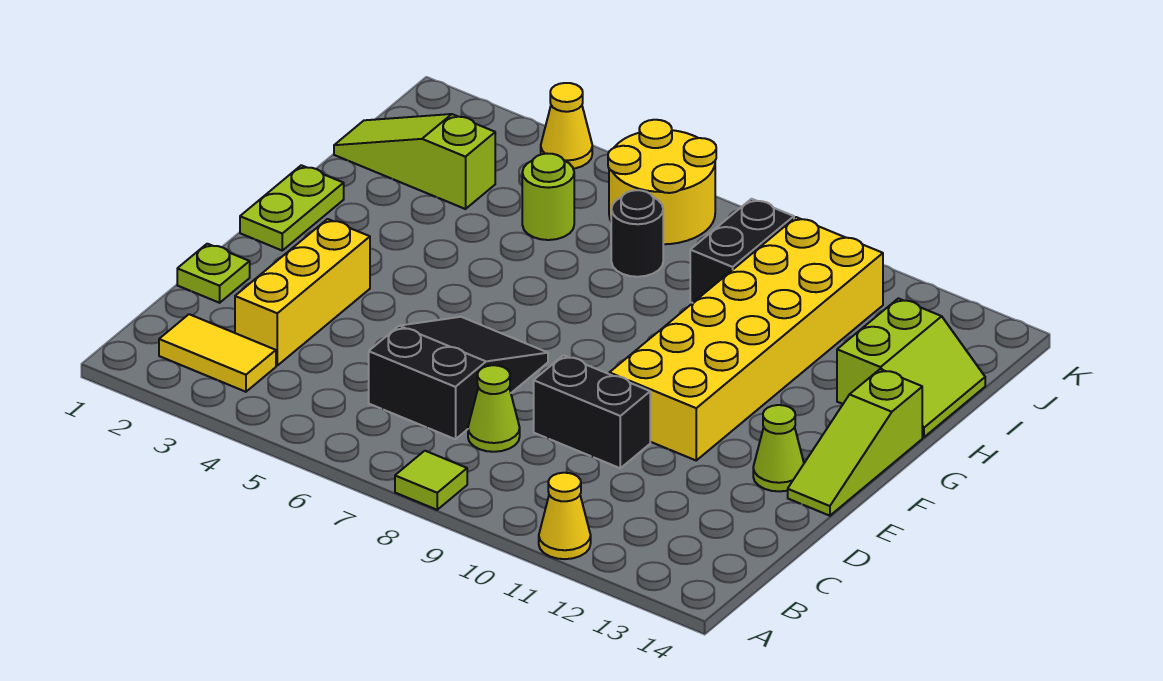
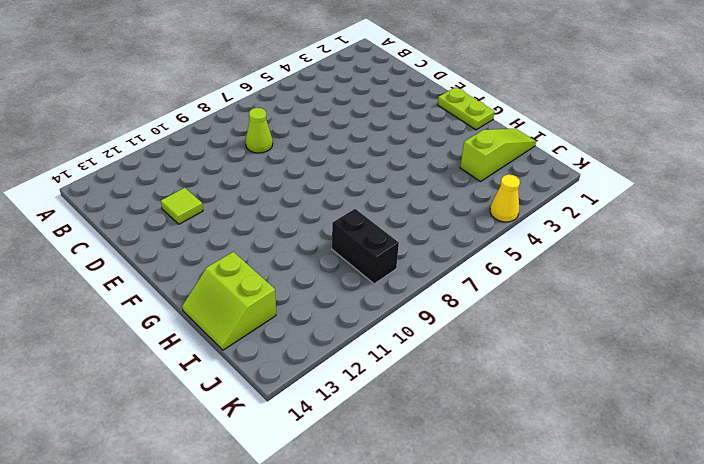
lime 1x1 tile [161,188,203,224] -> lime 1x1 tile moved to [395,451,467,510]
none -> yellow 1x1 cone [539,473,591,559]
none -> yellow 1x2 tile [159,314,276,392]
none -> yellow 1x3 brick [235,219,370,365]

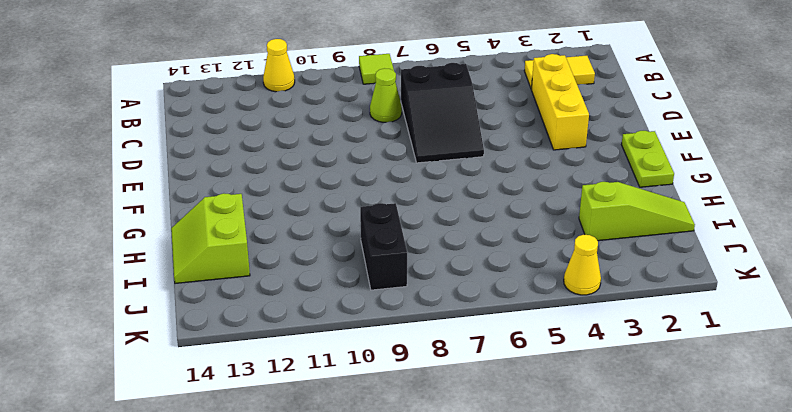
none -> lime 1x1 plate [177,244,250,303]
none -> black 1x2 brick [534,355,650,468]
none -> yellow 2x6 brick [609,217,883,460]

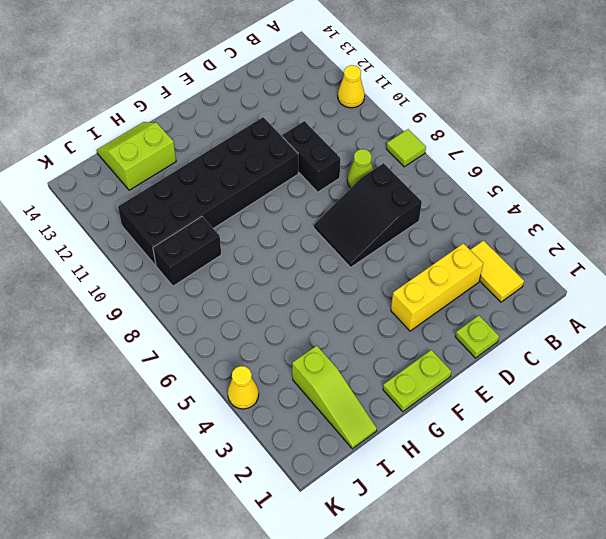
black 2x6 brick [118,117,298,265] -> yellow 2x6 brick [609,217,883,460]
none -> lime 1x1 cone [753,405,804,491]
none -> lime 1x3 slope [788,369,922,516]
none -> lime 1x1 round brick [522,154,574,240]

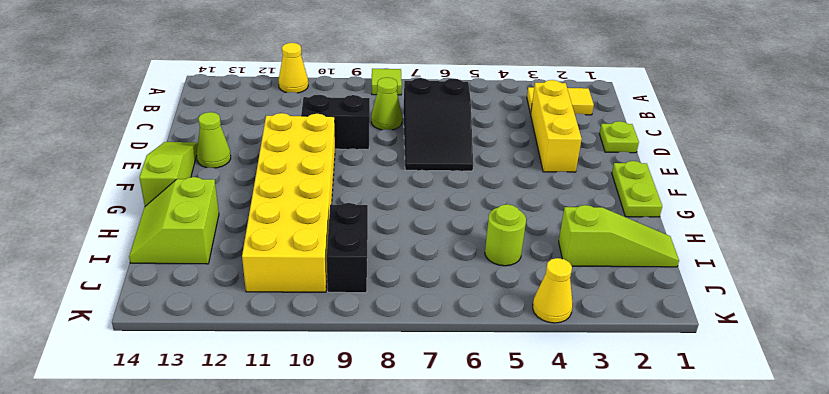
none -> black 1x1 round brick [611,190,663,277]
none -> yellow 2x2 round brick [608,120,716,244]

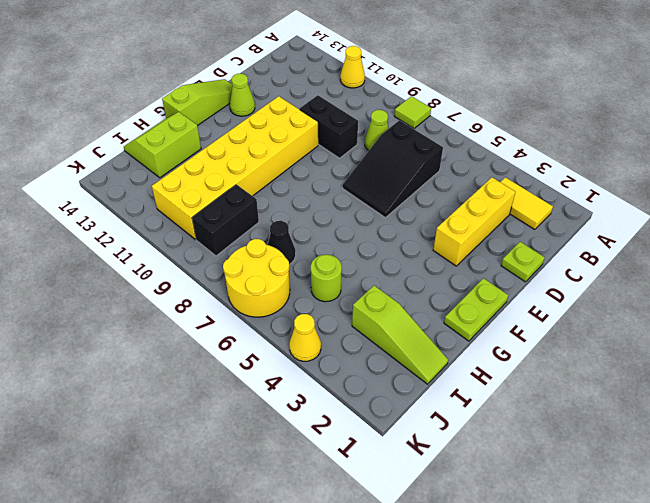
black 1x1 cone [268,221,296,264] -> black 1x1 round brick [611,190,663,277]

